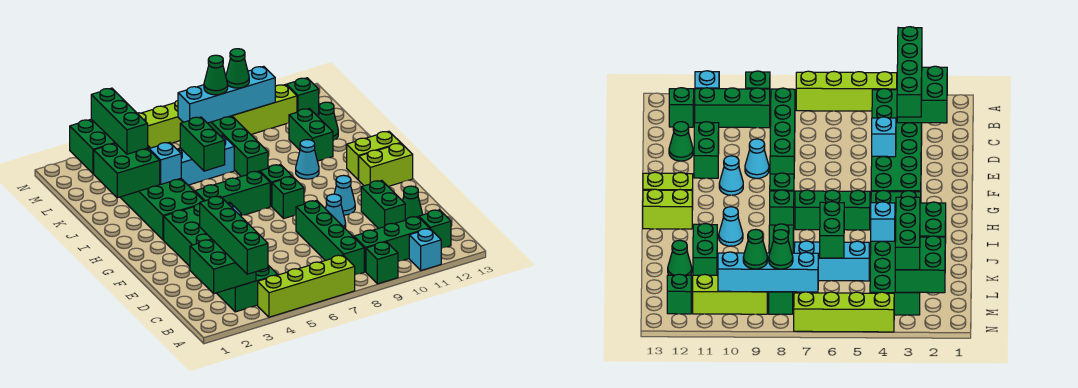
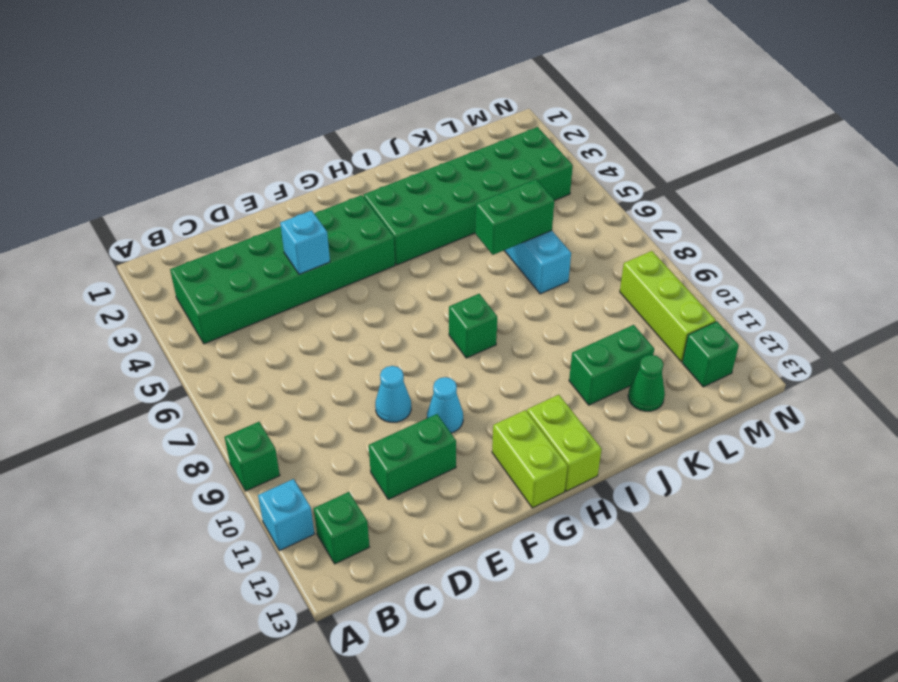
none -> lime 1x4 brick [258,255,355,317]
none -> green 1x4 brick [296,200,364,275]
none -> green 1x3 brick [354,217,429,272]
none -> green 1x1 cone [403,186,423,220]

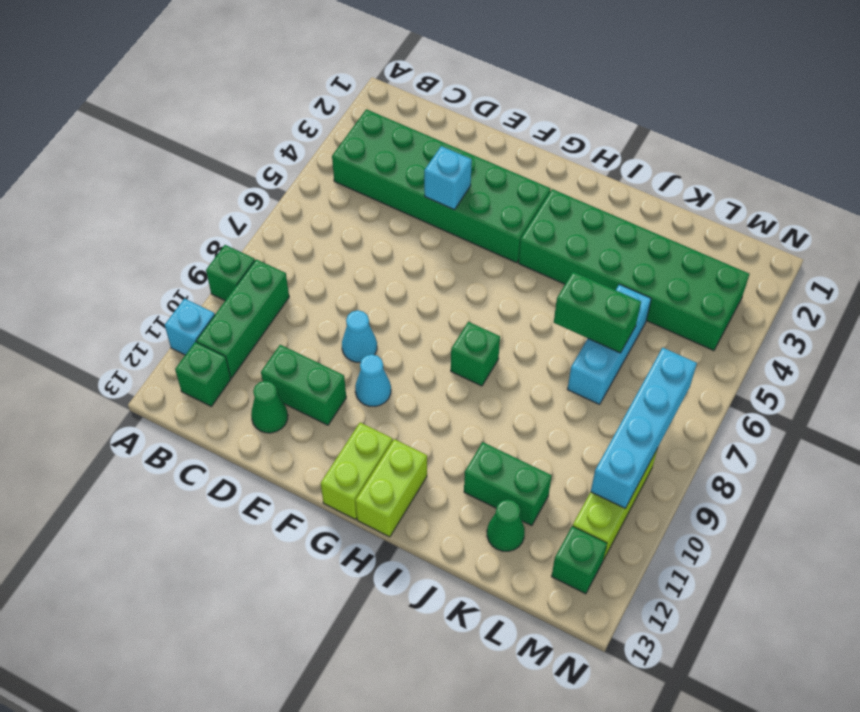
none -> lime 1x4 brick [258,255,355,317]
none -> green 1x4 brick [296,200,364,275]
none -> green 1x1 brick [272,176,304,219]
none -> green 1x3 brick [195,171,270,215]

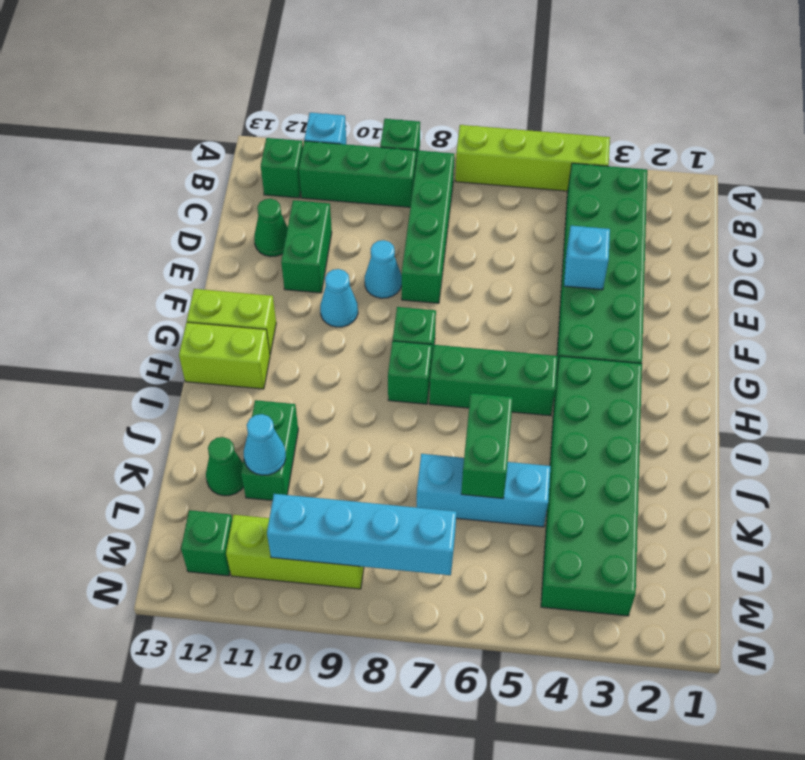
cyan 1x1 cone [244,414,286,475] -> cyan 1x1 cone moved to [296,140,319,179]
none -> green 1x4 brick [208,116,268,176]
none -> lime 1x4 brick [137,101,183,148]
none -> green 2x2 brick [190,239,256,294]
none -> green 2x2 brick [94,143,160,198]

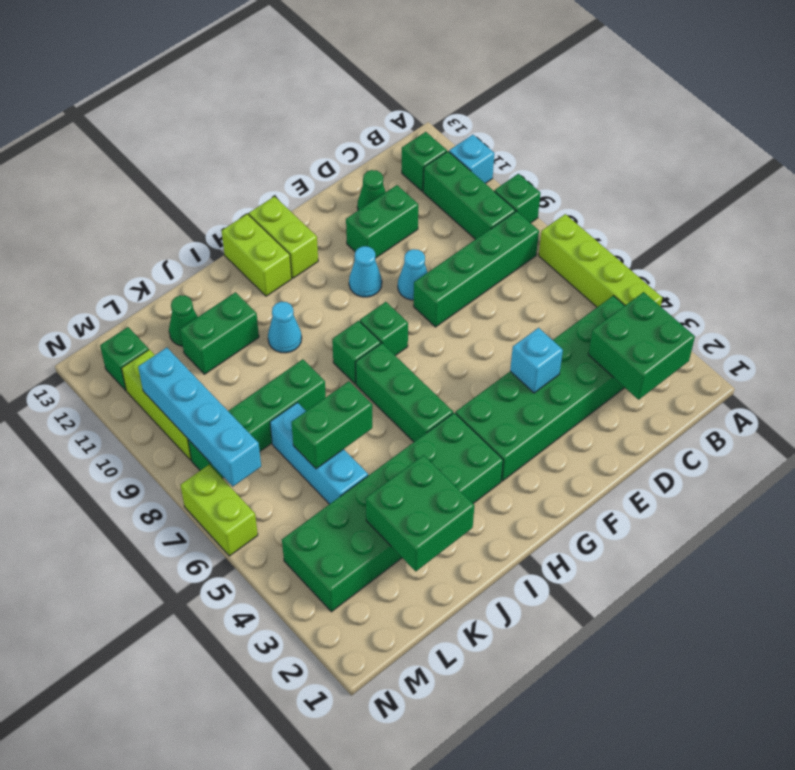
lime 1x2 brick [181,465,258,556] -> lime 1x4 brick [137,101,183,148]
none -> cyan 1x1 brick [149,142,181,184]
none -> green 2x2 brick [70,119,115,174]
none -> green 1x4 brick [200,196,268,274]
none -> green 1x3 brick [91,88,148,154]

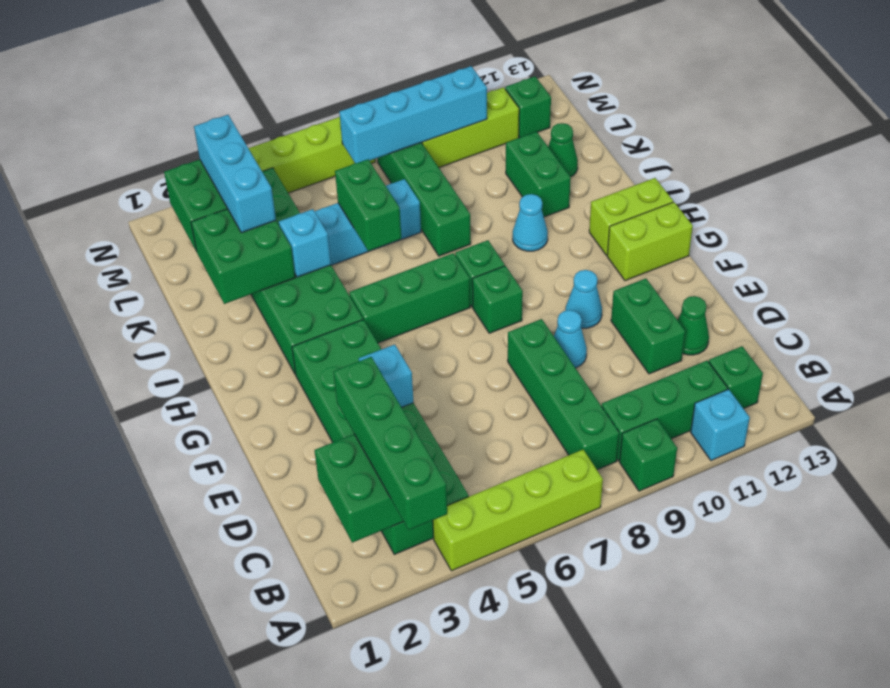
cyan 1x3 brick [194,115,276,233] -> green 1x3 brick [91,88,148,154]
none -> green 1x1 cone [204,55,228,95]
none -> green 1x1 cone [226,49,249,88]

